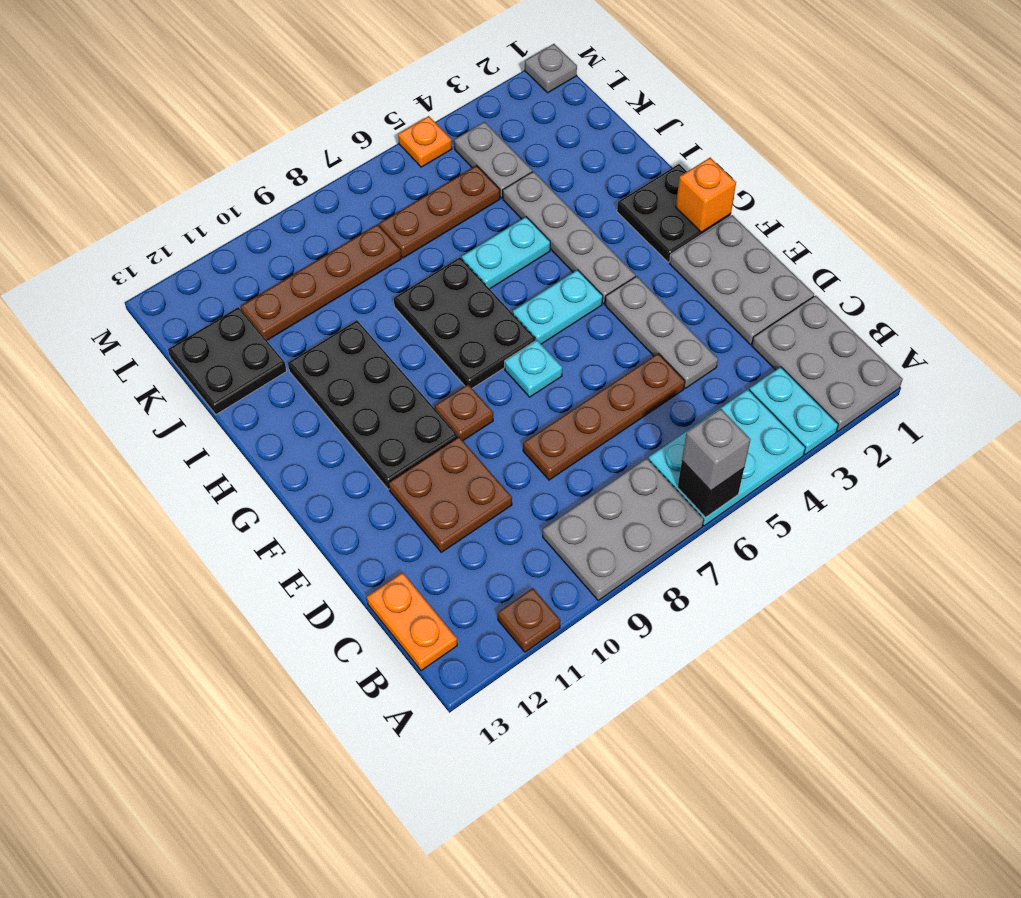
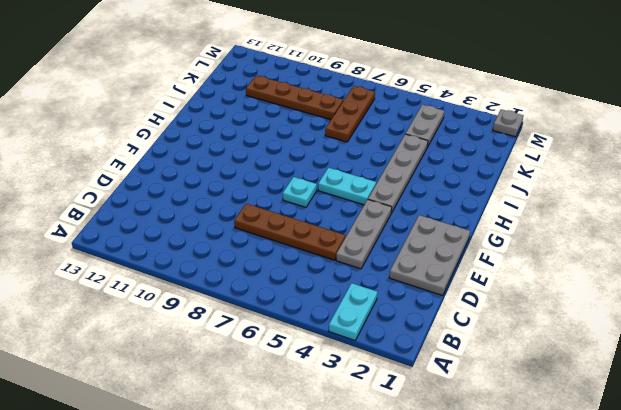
brown 1x3 plate [325,86,375,142] -> brown 1x3 plate turned to [379,165,500,258]
none -> grey 2x3 plate [752,296,903,432]
none -> cyan 2x3 plate [648,389,805,526]
none -> grey 2x3 plate [543,458,704,600]

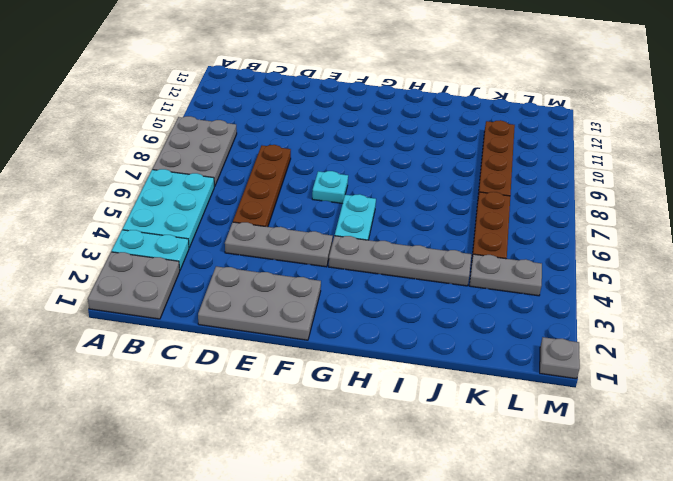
grey 2x2 plate [88,252,180,319] -> grey 2x3 plate [752,296,903,432]
none -> brown 1x1 plate [498,588,560,652]
none -> orange 1x2 plate [367,573,457,671]
none -> brown 2x2 plate [389,437,512,552]

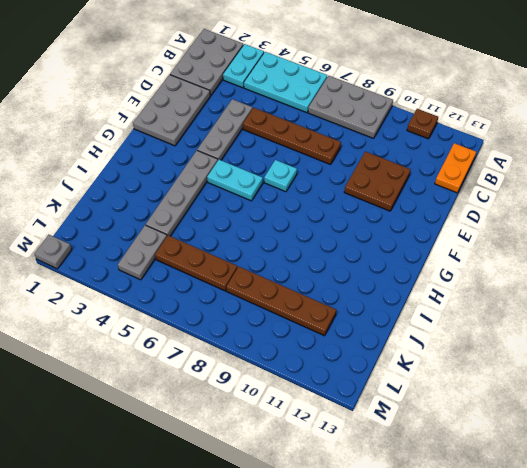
none -> brown 1x1 plate [435,384,493,441]
none -> black 2x4 plate [288,320,458,489]
none -> black 2x2 plate [617,164,731,263]

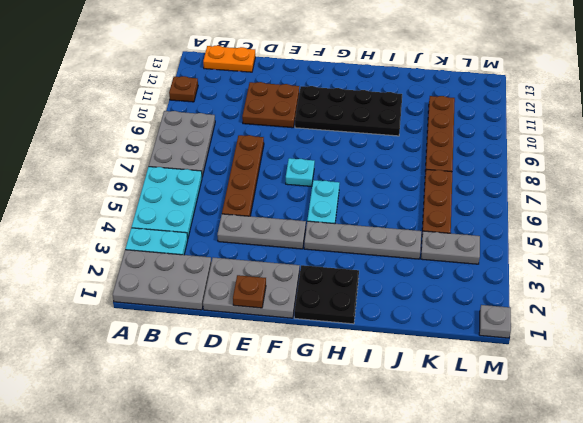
brown 1x1 plate [233,275,266,308] -> brown 1x1 plate moved to [435,384,493,441]
none -> black 2x3 plate [394,257,536,388]
none -> cyan 1x2 plate [462,217,550,289]
none -> black 2x2 plate [168,307,286,414]

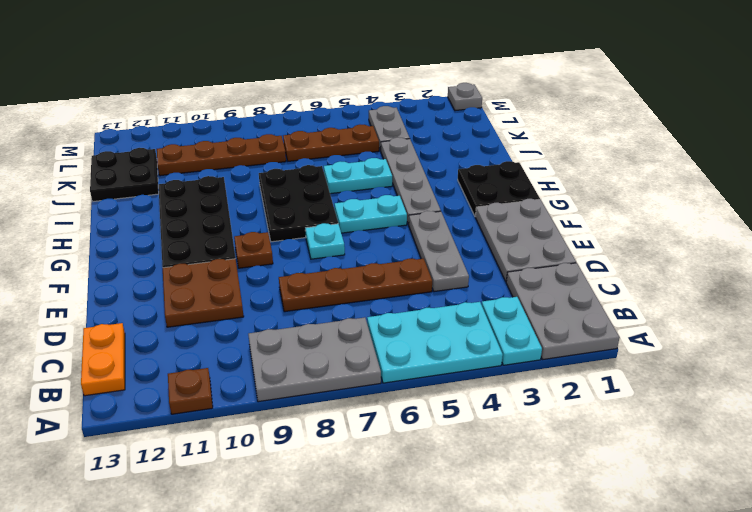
none -> orange 1x1 plate [398,116,452,167]
none -> black 1x1 brick [678,461,744,518]
none -> orange 1x1 brick [676,158,736,232]

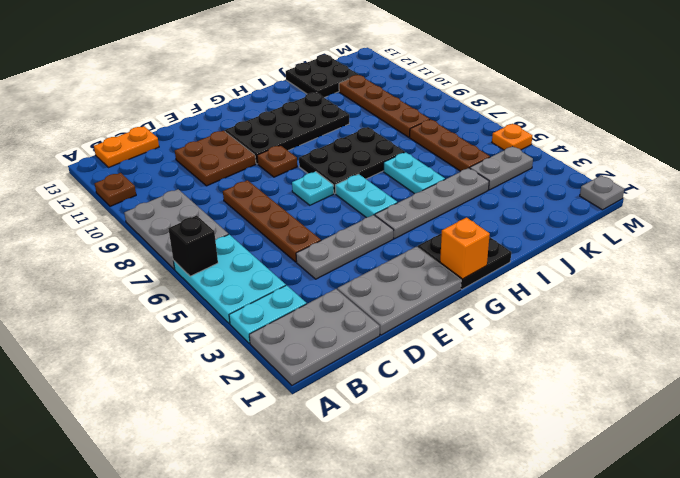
none -> grey 1x1 brick [682,409,751,491]

